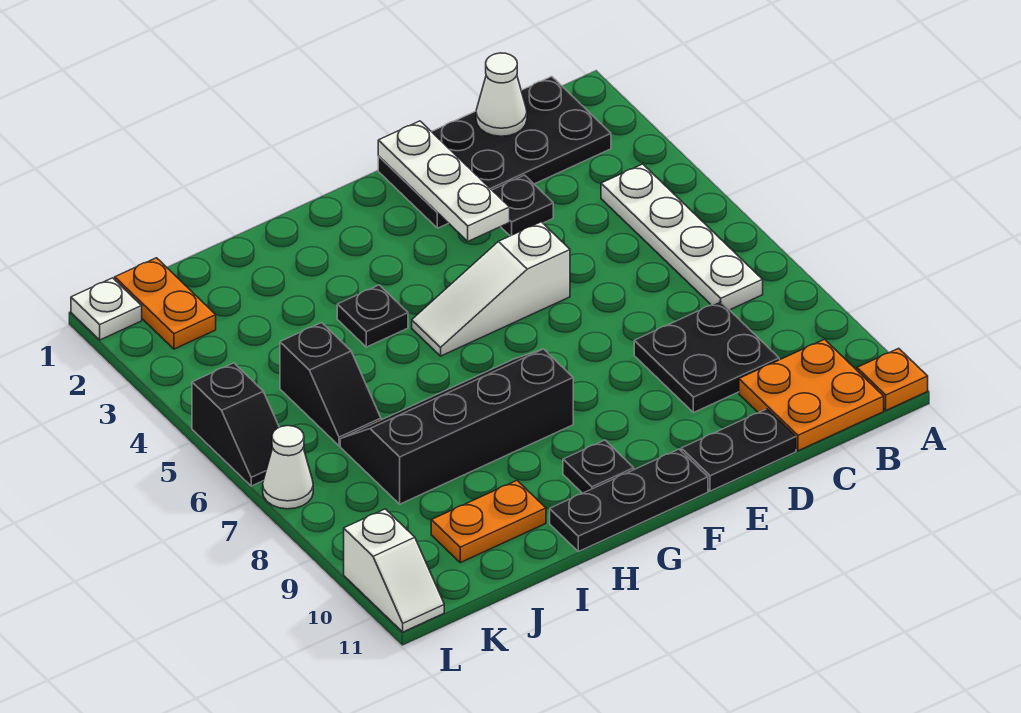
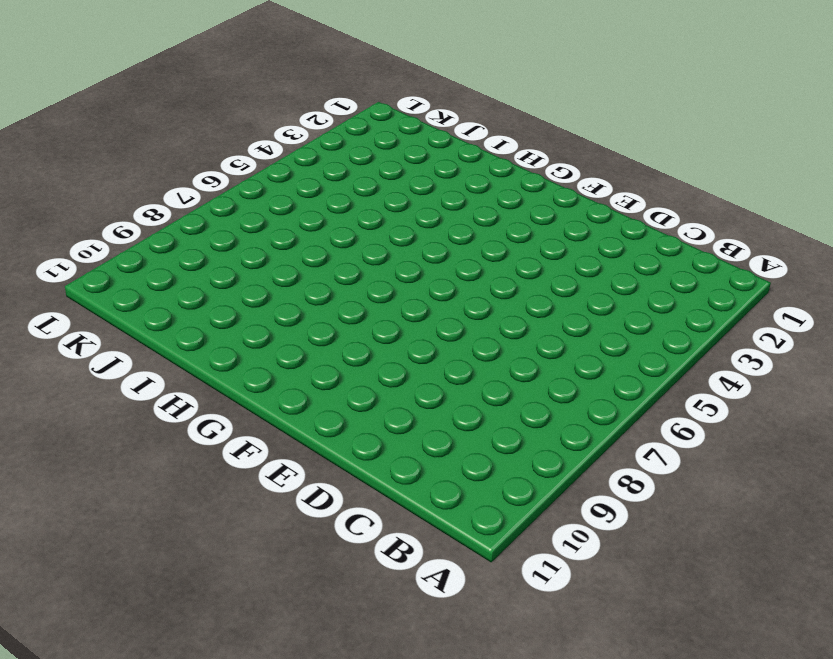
none -> orange 1x1 plate [857,348,928,410]
none -> black 2x4 plate [378,77,611,228]
none -> white 1x4 plate [601,164,763,310]

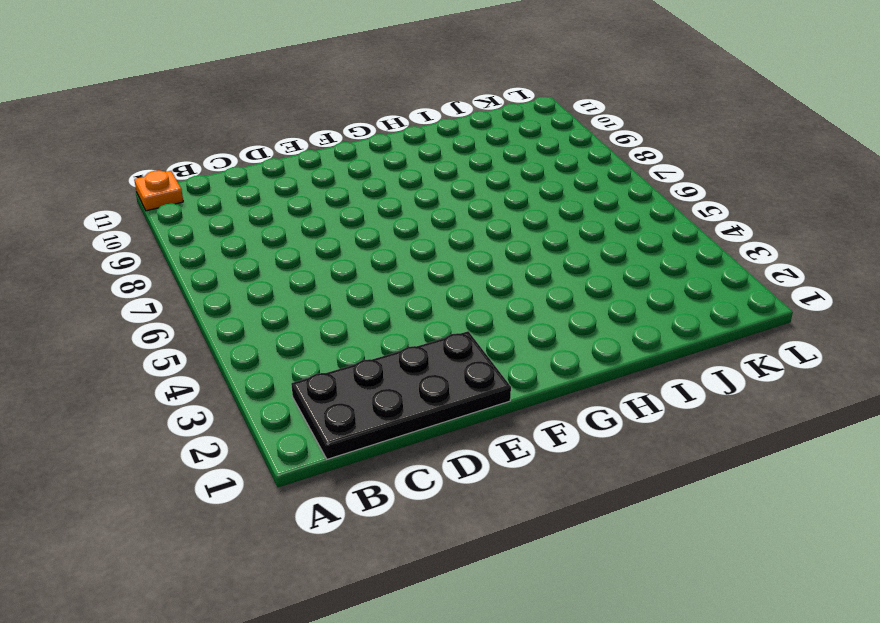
none -> white 1x4 plate [601,164,763,310]
none -> orange 2x2 plate [739,339,884,451]
none -> black 2x2 plate [634,301,779,413]

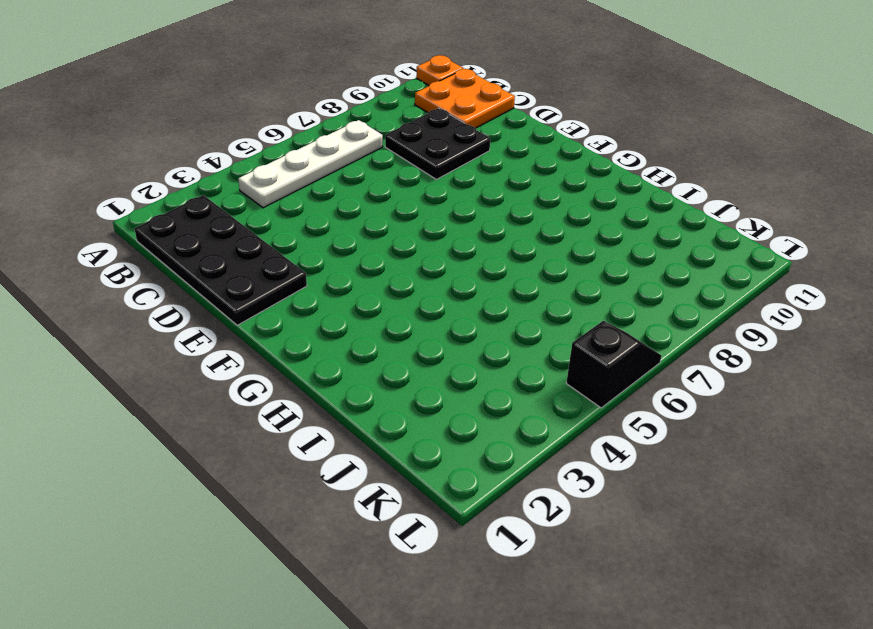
none -> black 1x1 plate [492,175,553,236]
none -> black 1x2 plate [681,409,796,491]
none -> white 1x3 slope [412,222,570,356]

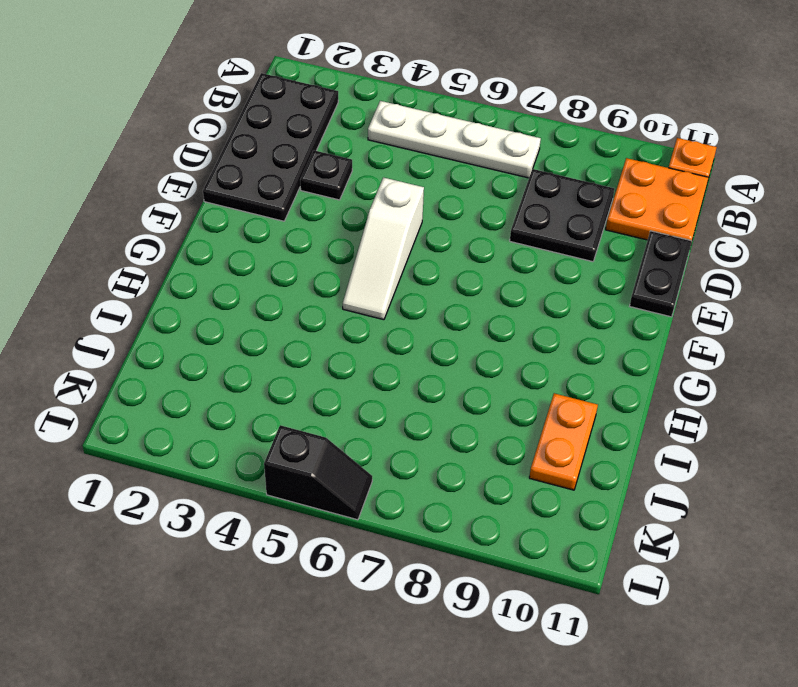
none -> black 1x3 plate [550,449,708,552]
none -> black 2x4 slope [340,349,573,504]
none -> black 1x1 plate [563,440,634,493]

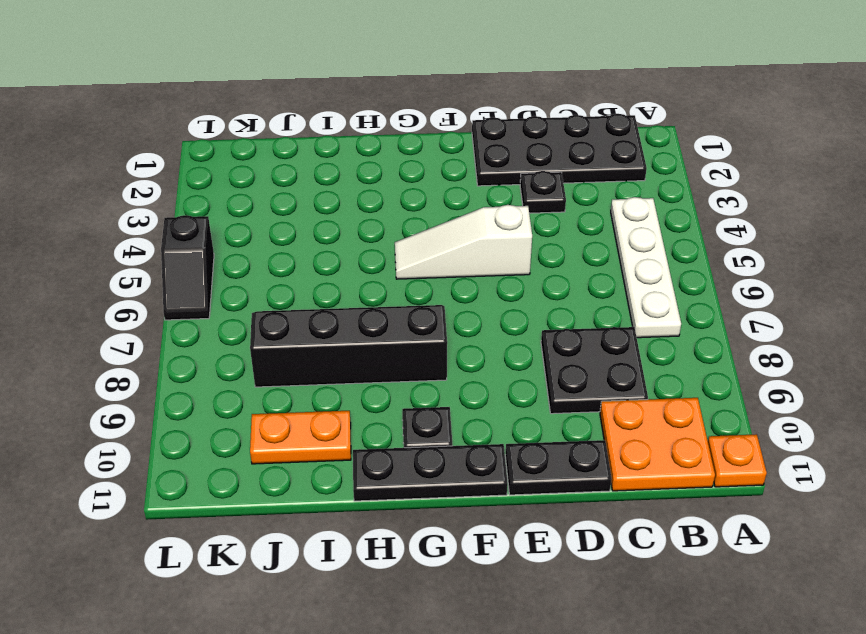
none -> black 1x1 plate [337,285,408,347]
none -> black 1x2 slope [280,323,381,446]
none -> orange 1x2 plate [115,258,216,349]

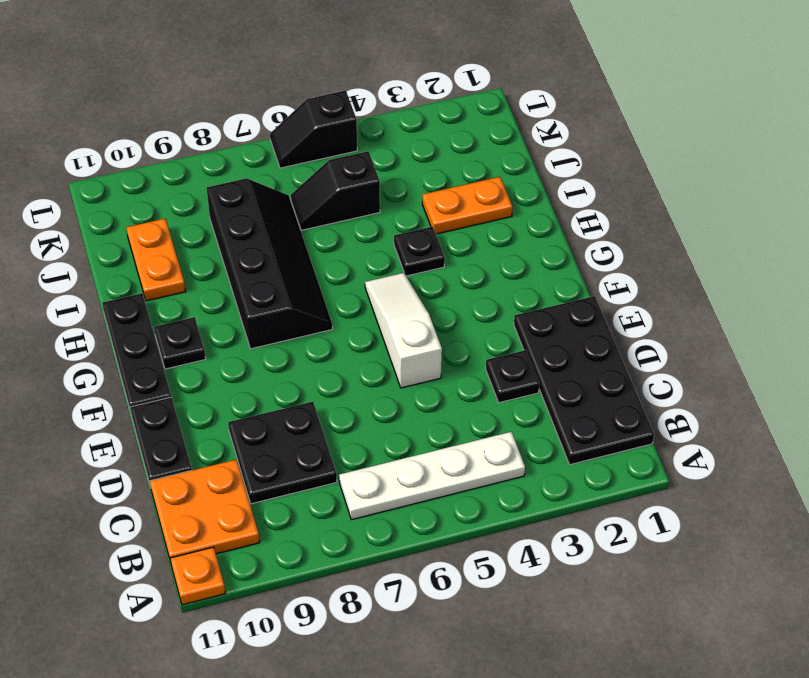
orange 1x2 plate [422,177,513,234] -> orange 1x2 plate moved to [115,258,216,349]
none -> white 1x1 plate [71,278,142,340]
none -> white 1x1 cone [263,426,313,509]
none -> white 1x2 slope [344,509,444,632]

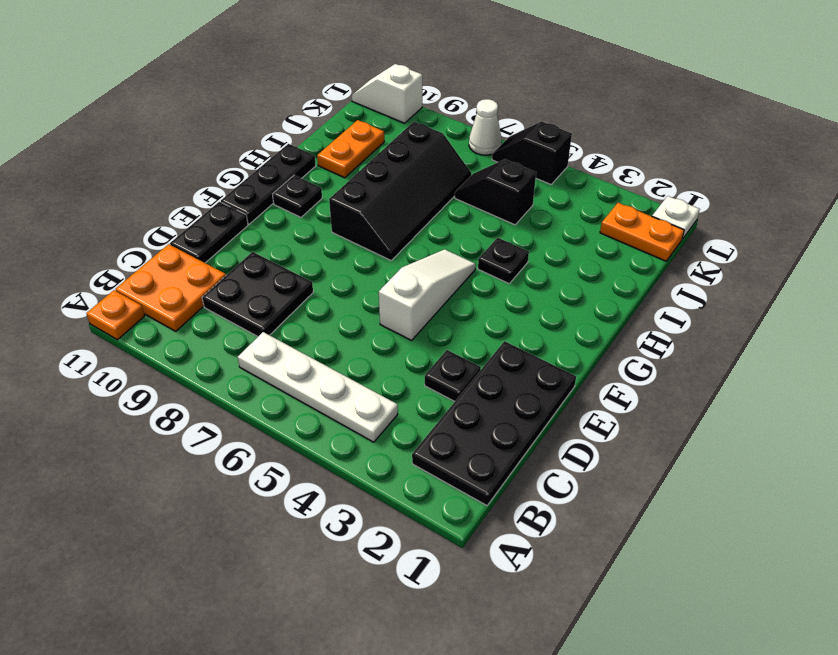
none -> white 1x1 cone [476,53,527,136]
none -> white 1x3 plate [378,121,510,241]

